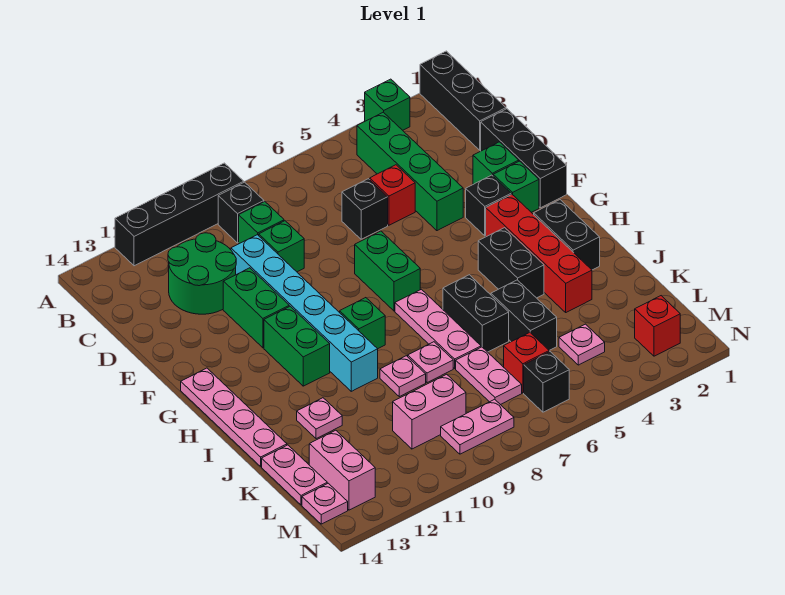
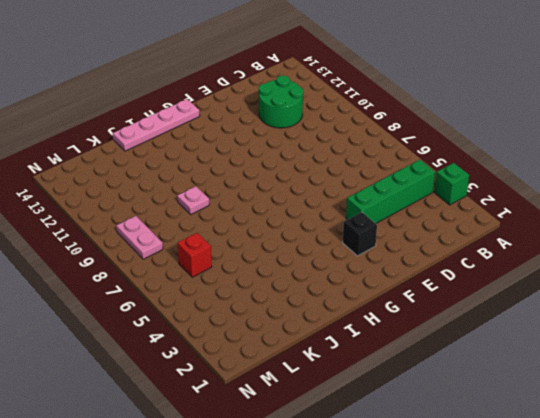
none -> black 1x3 brick [420,51,506,150]
none -> black 1x4 brick [115,163,244,266]
none -> black 1x1 brick [218,182,264,243]
none -> green 1x1 brick [239,202,284,244]

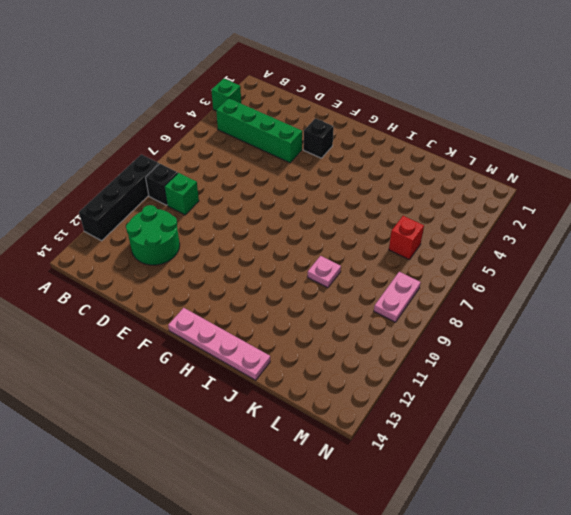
none -> black 1x3 brick [420,51,506,150]
none -> black 1x3 brick [481,109,567,208]
none -> red 1x1 brick [370,165,415,225]
none -> black 1x1 brick [342,179,388,239]

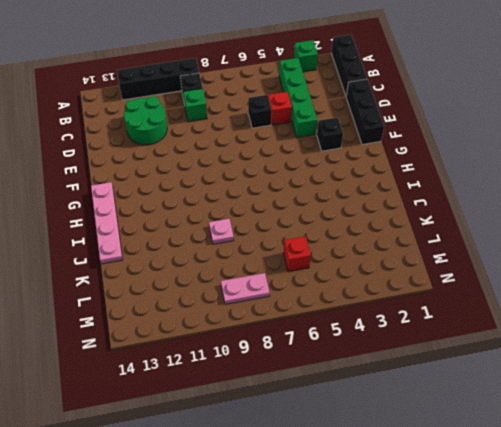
none -> green 1x1 brick [259,221,304,272]
none -> cyan 1x6 brick [231,235,378,391]
none -> green 1x1 brick [473,142,519,184]
none -> green 1x2 brick [223,268,289,348]

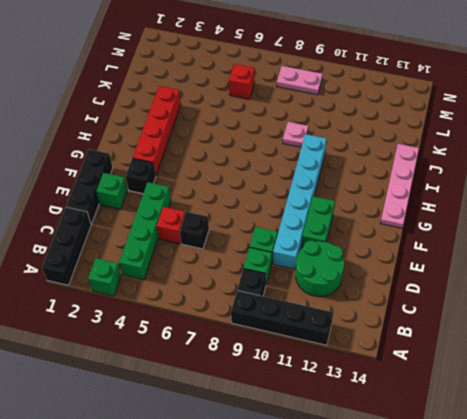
none -> green 1x1 brick [493,161,539,212]
none -> green 1x2 brick [355,231,420,311]
none -> green 1x2 brick [264,306,330,386]
none -> black 1x2 brick [534,200,600,270]

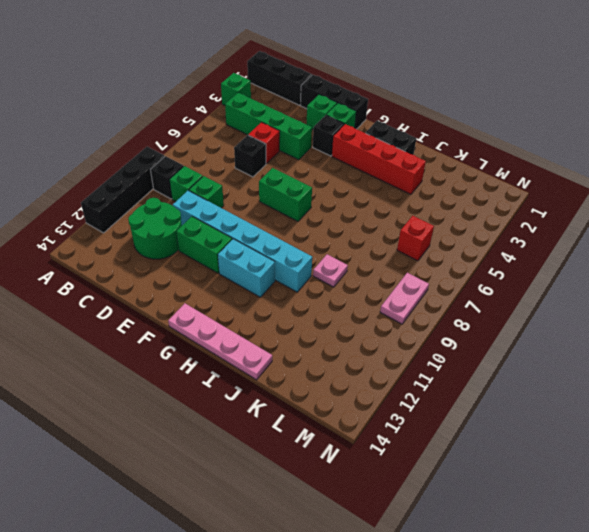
cyan 1x2 brick [218,239,275,297] -> green 1x2 brick [264,306,330,386]
none -> black 1x2 brick [478,228,544,298]
none -> pink 1x3 plate [395,289,481,368]
none -> green 1x1 brick [340,298,385,349]
none -> black 1x2 brick [443,275,509,352]

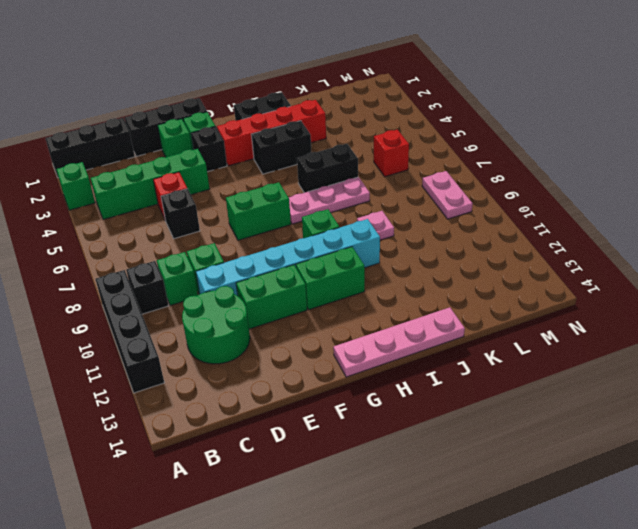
none -> black 1x2 brick [491,280,557,350]
none -> pink 1x1 plate [408,342,453,383]
none -> pink 1x1 plate [297,398,342,439]
none -> pink 1x2 plate [456,347,522,405]

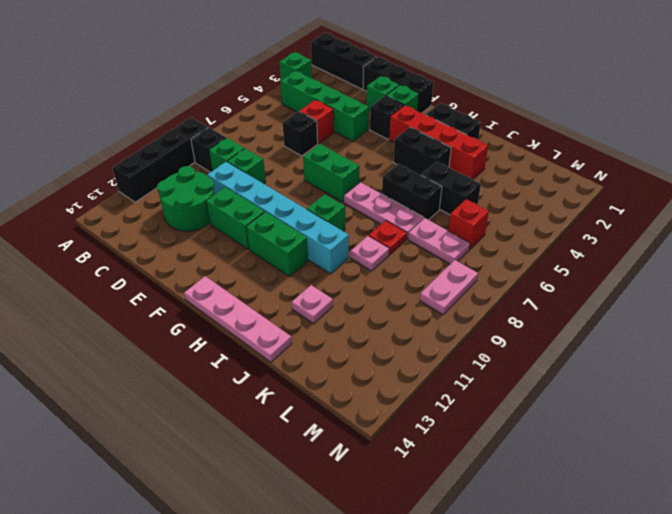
red 1x1 plate [369,220,407,255] -> pink 1x1 plate [408,342,453,383]
none -> pink 1x2 plate [262,445,327,505]
none -> pink 1x1 plate [559,324,605,365]
none -> pink 1x2 brick [393,374,466,449]
none -> pink 1x2 brick [309,430,375,510]

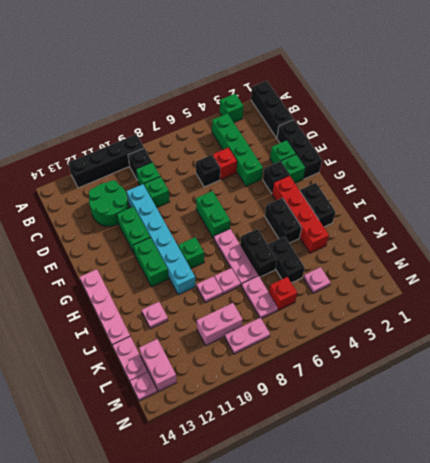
none -> red 1x1 brick [635,296,680,356]
none -> black 1x1 brick [524,352,569,412]

